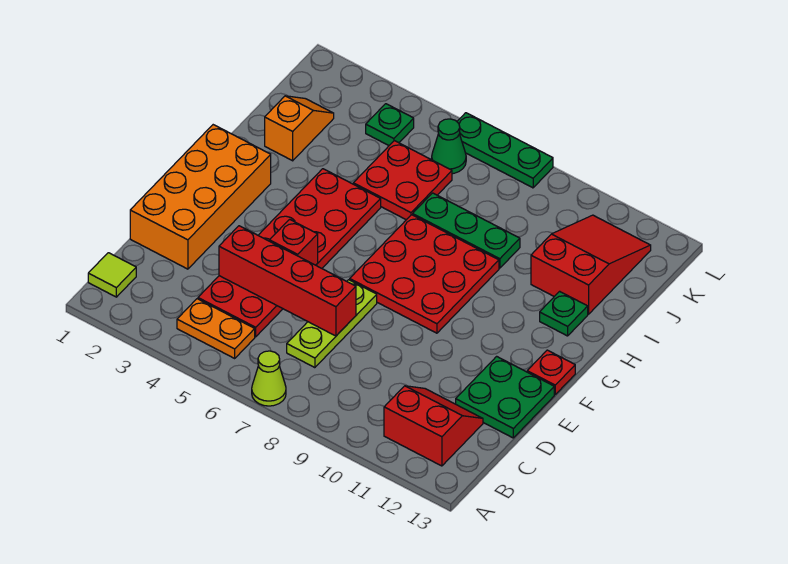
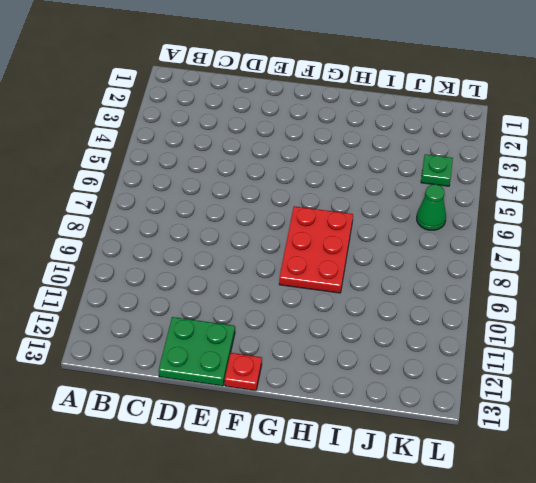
red 2x3 plate [279,206,353,293] -> red 3x3 plate [350,215,499,333]
none -> lime 1x1 cone [252,351,286,406]
none -> lime 1x1 tile [88,253,136,297]
none -> orange 1x2 plate [177,299,255,358]

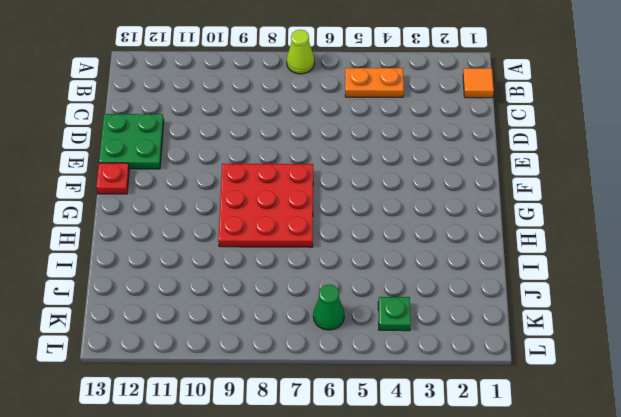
orange 1x1 tile [463,68,494,98] -> lime 1x1 tile [88,253,136,297]
none -> red 2x2 slope [384,386,483,466]
none -> red 2x6 plate [198,169,381,337]
none -> lime 1x3 plate [287,280,377,368]

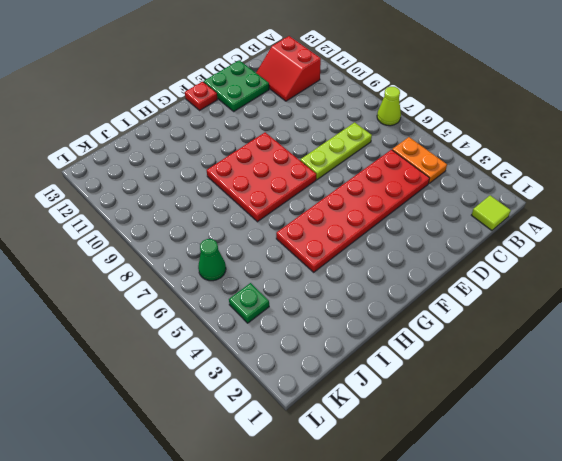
none -> orange 2x4 brick [130,125,271,269]
none -> green 1x1 plate [540,291,588,336]
none -> orange 1x2 slope [265,96,334,161]

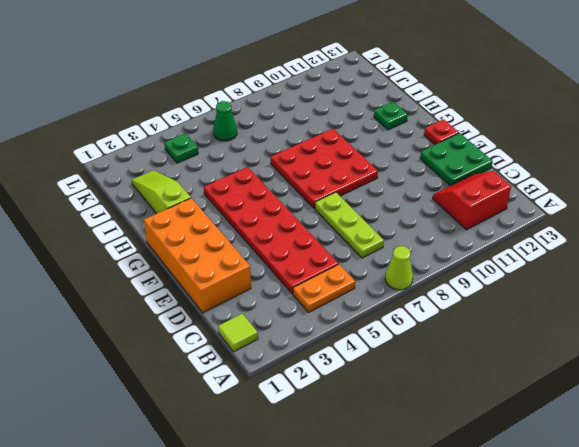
lime 1x3 slope [132,170,191,214] -> orange 1x2 slope [265,96,334,161]
none -> red 2x2 plate [353,141,452,220]
none -> green 1x3 plate [413,193,520,268]
none -> red 2x3 slope [531,215,651,314]

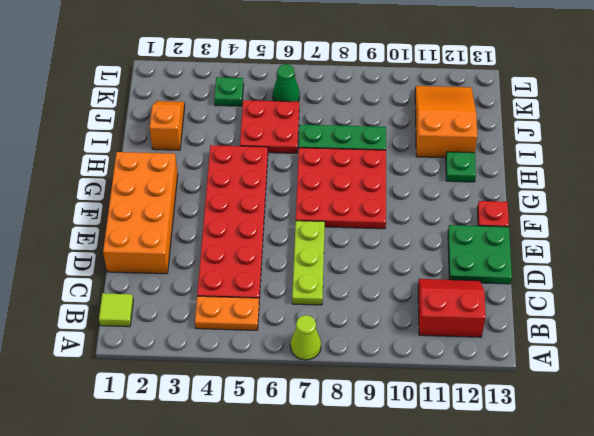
orange 2x3 slope [415,86,477,158] -> red 2x3 slope [531,215,651,314]
none -> green 1x3 plate [457,113,553,188]
none -> red 1x4 brick [219,226,356,336]
none -> red 1x1 brick [270,219,318,265]

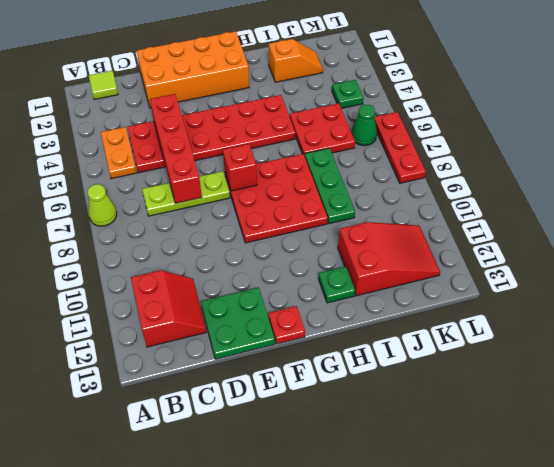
red 1x1 brick [223,144,257,191] -> red 1x1 brick moved to [270,219,318,265]
red 1x3 plate [374,112,426,183] -> green 1x3 plate [457,113,553,188]

